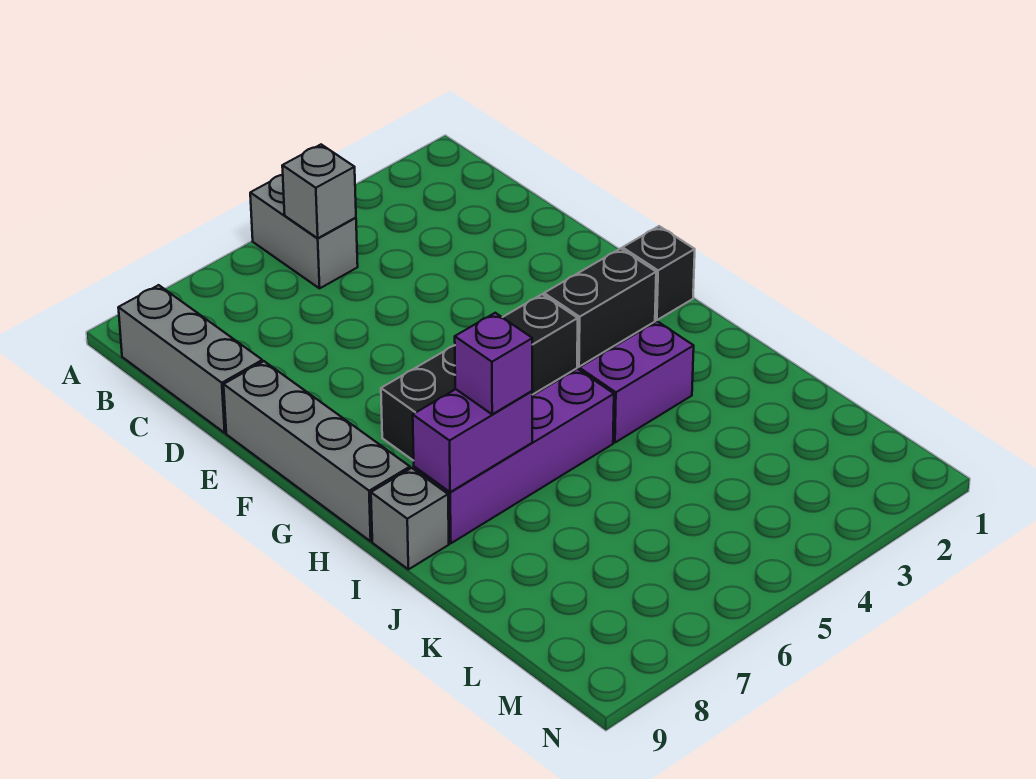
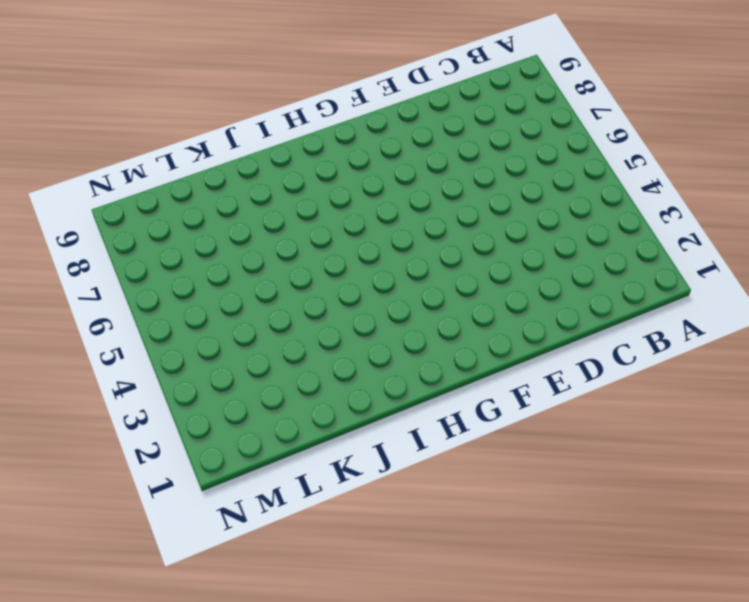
none -> grey 1x2 brick [250,175,358,288]
none -> grey 1x3 brick [118,285,262,433]
none -> grey 1x4 brick [224,361,410,541]

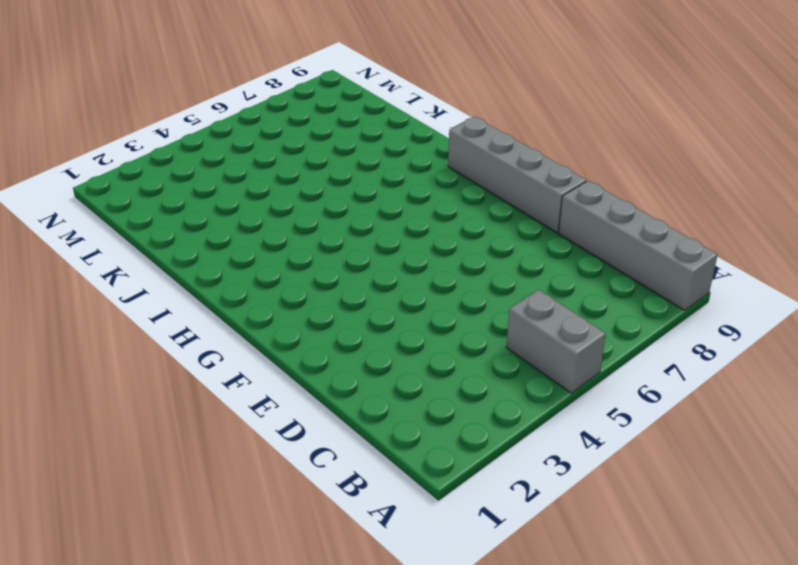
grey 1x4 brick [559,181,718,310] -> grey 1x3 brick [118,285,262,433]
none -> black 1x1 brick [622,226,695,320]
none -> black 1x2 brick [544,249,656,367]
none -> black 1x4 brick [381,294,578,461]

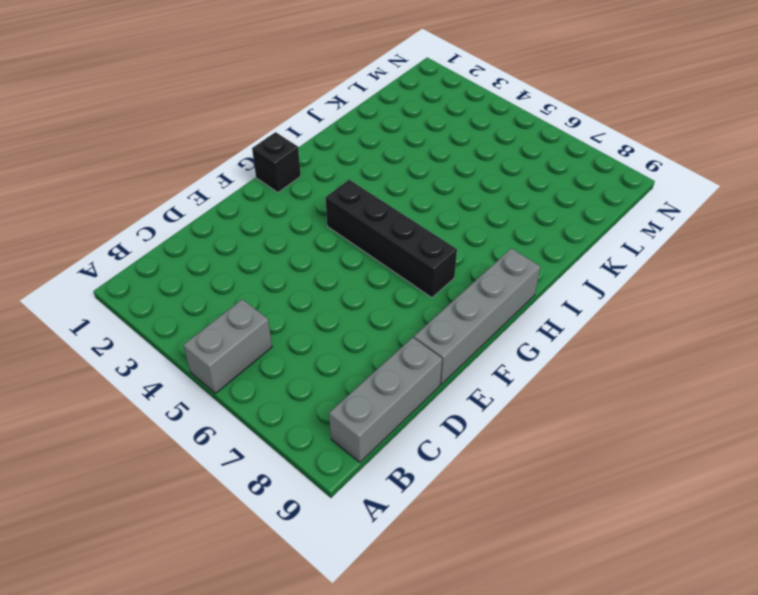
none -> black 1x2 brick [544,249,656,367]
none -> purple 1x2 brick [579,321,694,443]
none -> purple 1x4 brick [414,369,614,543]

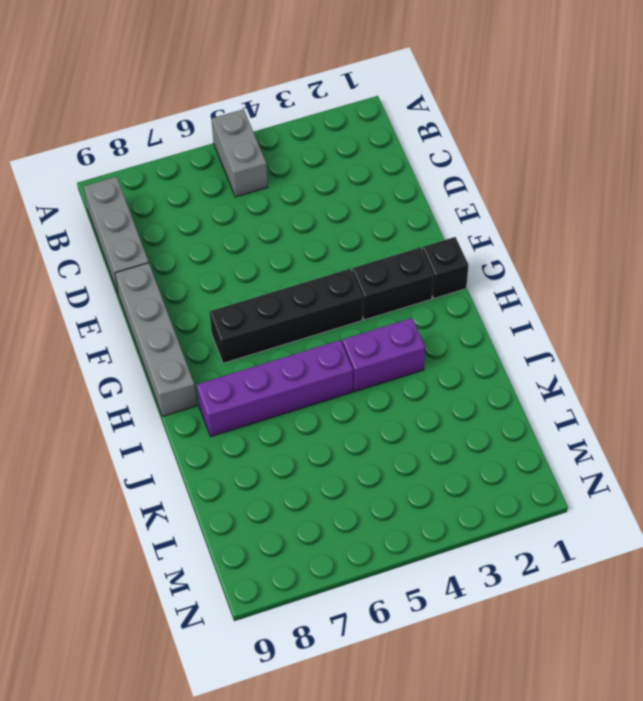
none -> grey 1x1 brick [371,468,449,569]
none -> grey 1x1 brick [282,145,356,238]
none -> purple 1x2 brick [413,389,532,492]

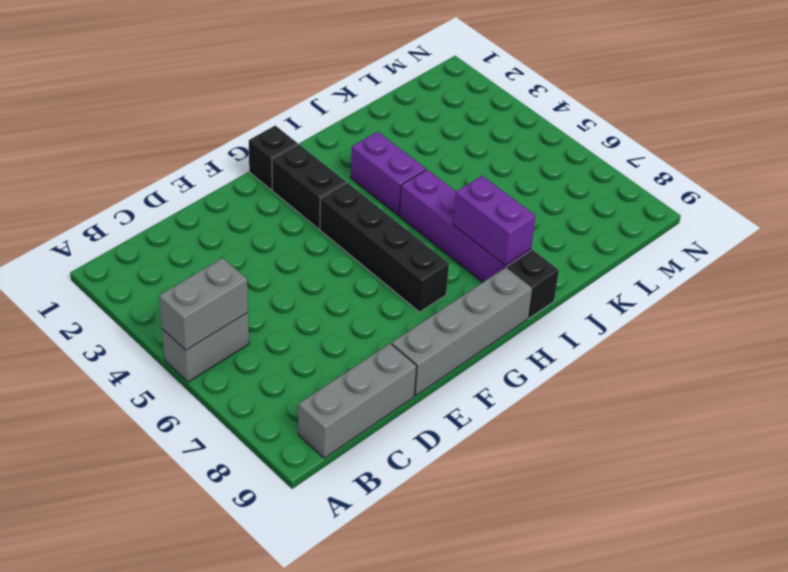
grey 1x2 brick [159,258,248,350] -> grey 1x1 brick [282,145,356,238]
black 1x1 brick [506,250,559,319] -> grey 1x1 brick [371,468,449,569]
none -> purple 1x1 brick [455,313,532,414]

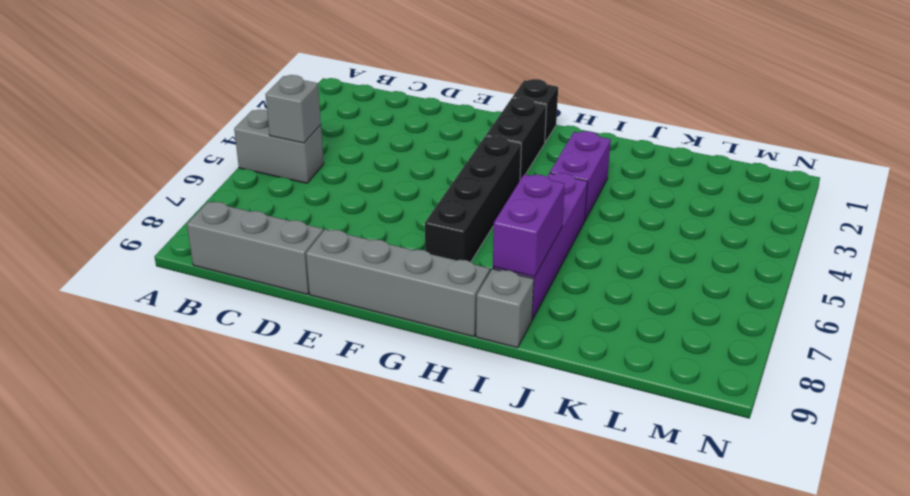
none -> purple 1x1 brick [455,313,532,414]

